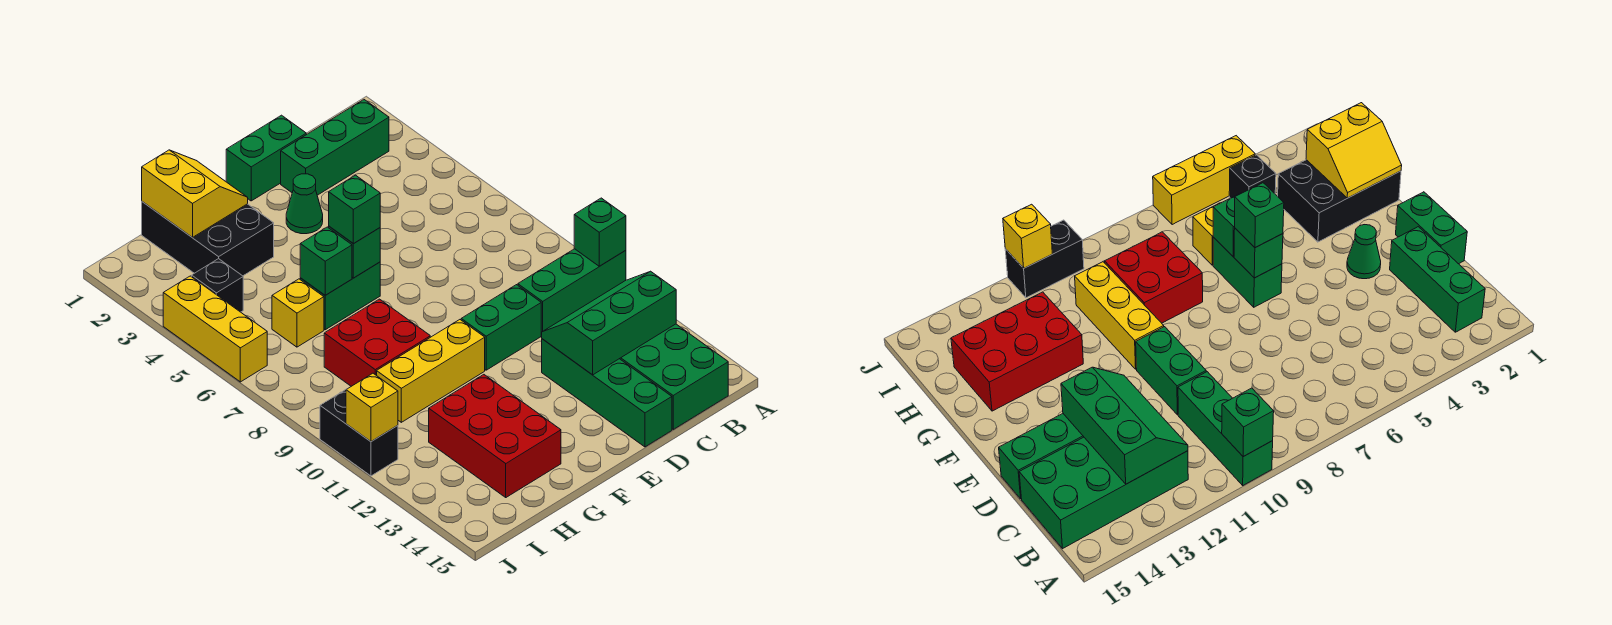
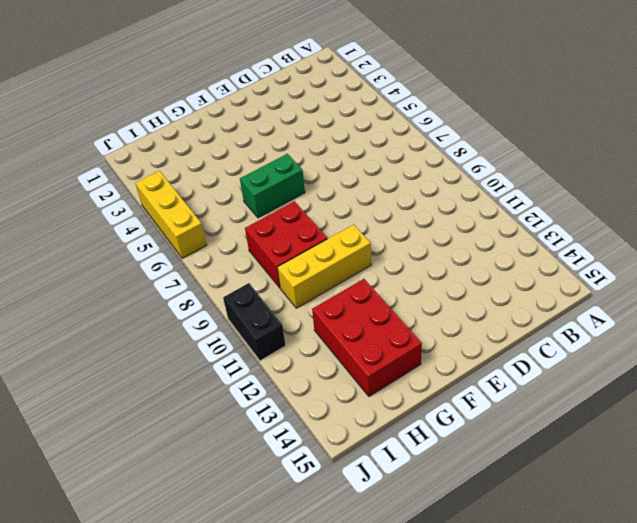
none -> green 1x3 brick [518,249,626,335]
none -> green 1x3 brick [281,100,389,195]
none -> green 2x4 brick [620,324,728,429]

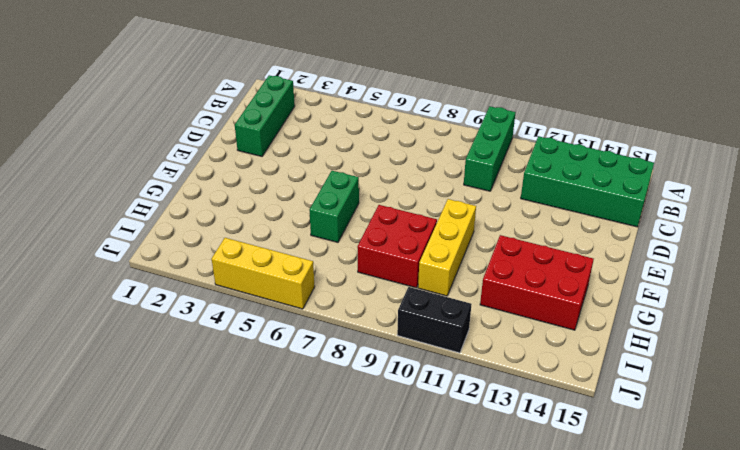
none -> green 1x2 brick [226,115,306,201]
none -> green 1x2 brick [461,285,541,370]
none -> green 1x4 brick [542,339,672,447]

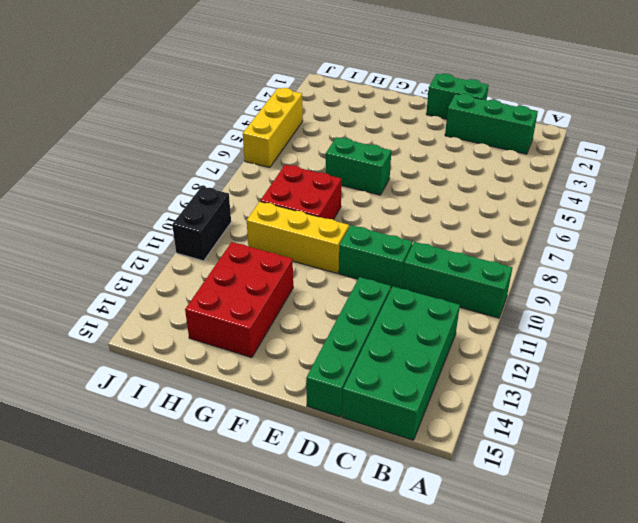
none -> green 1x1 cone [286,174,323,234]
none -> black 2x3 brick [142,202,274,276]
none -> yellow 1x1 brick [272,279,324,347]

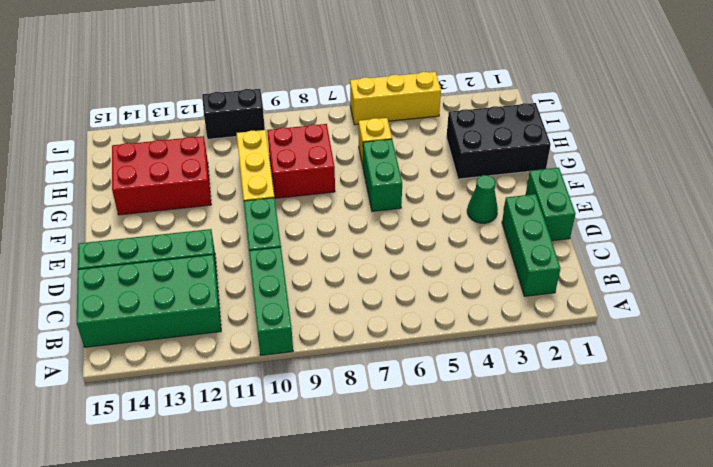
none -> black 1x1 brick [192,259,243,312]
none -> green 1x1 brick [574,198,626,266]
none -> green 2x3 slope [542,271,676,375]

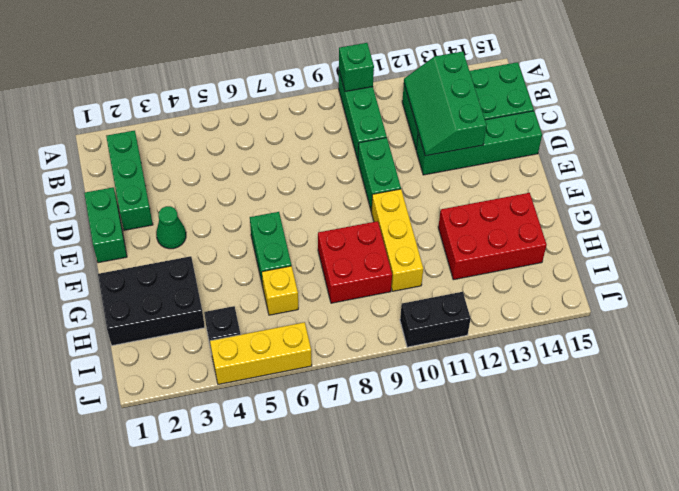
none -> green 1x1 brick [329,226,380,278]
none -> yellow 2x2 slope [142,150,248,237]
none -> green 1x1 brick [300,227,352,295]

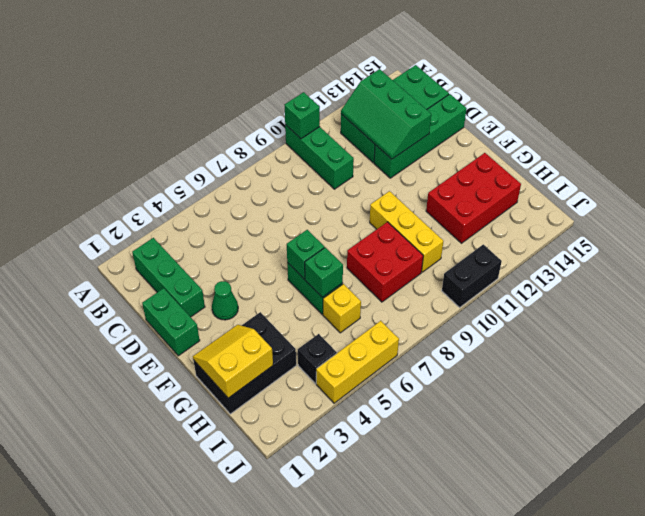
none -> green 1x2 brick [461,285,541,370]
none -> yellow 1x1 brick [346,373,398,442]
none -> green 1x1 brick [329,175,380,244]

